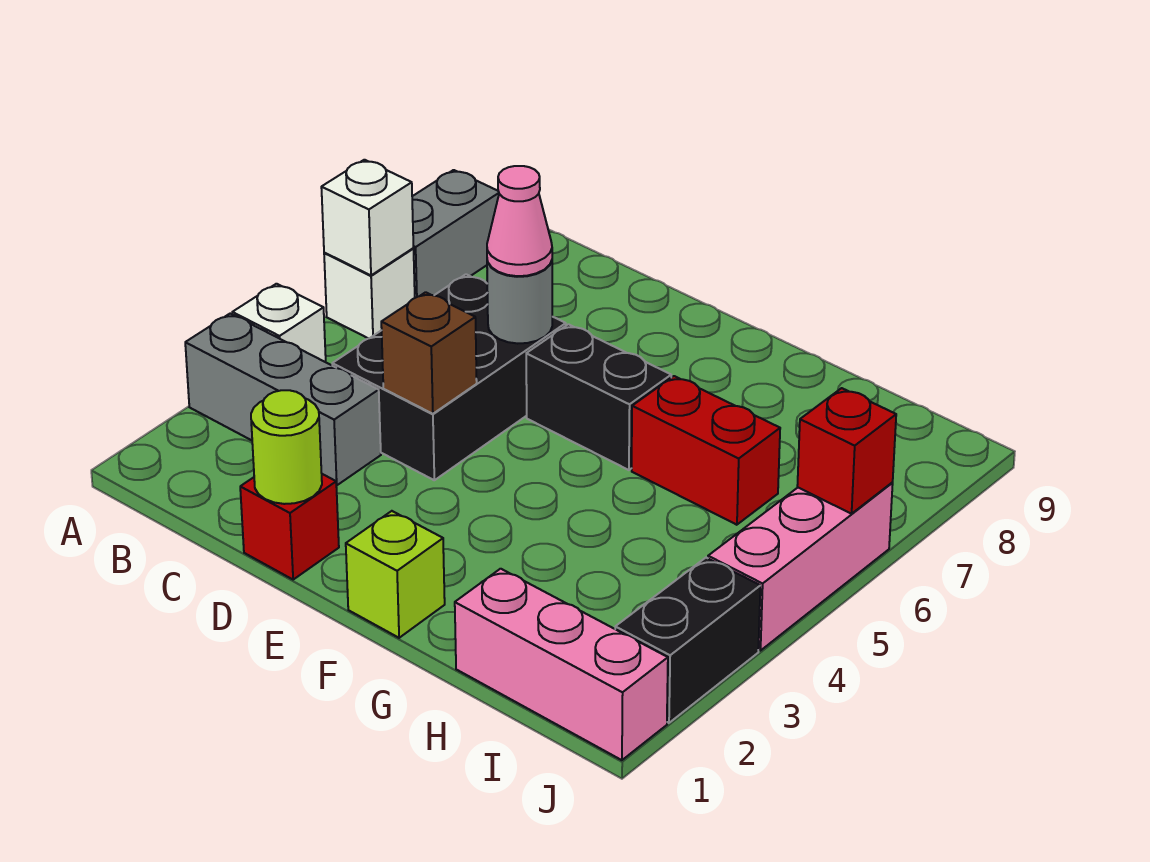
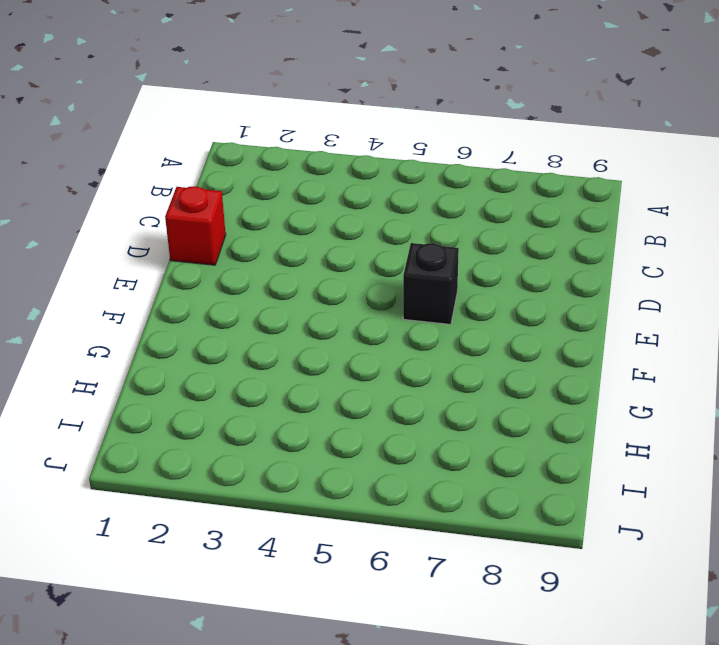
black 1x1 brick [403,243,459,324] -> black 1x2 brick [526,324,671,470]
none -> grey 1x3 brick [185,314,381,485]
none -> white 1x1 brick [232,284,326,362]
none -> white 1x1 brick [324,249,415,339]

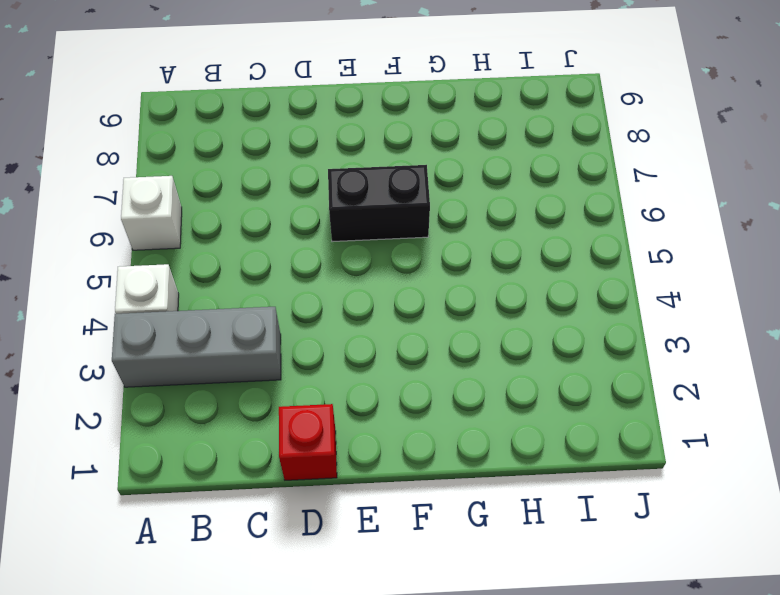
none -> grey 1x2 brick [412,170,499,298]
none -> black 2x3 brick [332,274,566,480]
none -> lime 1x1 brick [346,511,445,638]

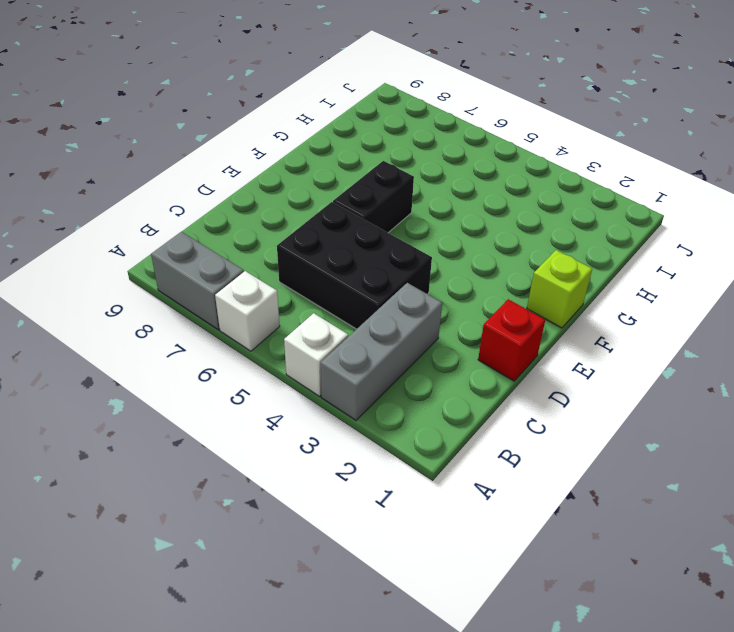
none -> red 1x2 brick [632,376,780,525]
none -> pink 1x3 brick [455,569,668,760]
none -> black 1x2 brick [615,558,760,723]

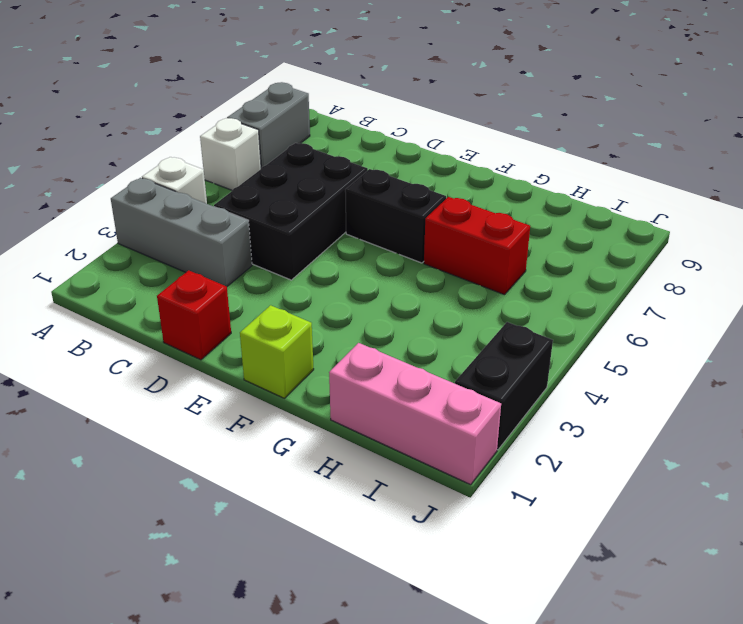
none -> pink 1x3 brick [708,483,893,651]
none -> white 1x1 brick [321,160,413,275]
none -> lime 1x1 round brick [251,390,322,504]

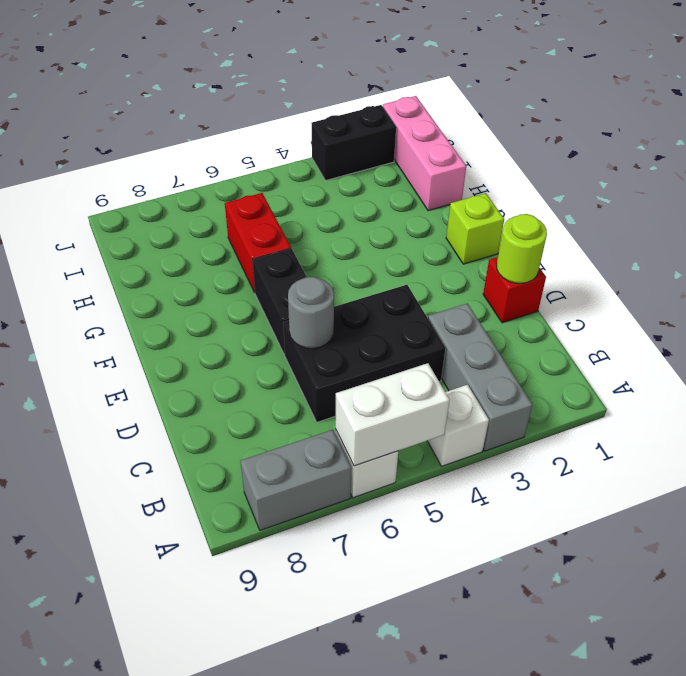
white 1x2 brick [335,363,450,466] -> white 1x1 brick [321,160,413,275]
none -> pink 1x3 brick [708,483,893,651]
none -> brown 1x1 brick [381,292,477,414]
none -> red 1x1 brick [797,388,896,514]

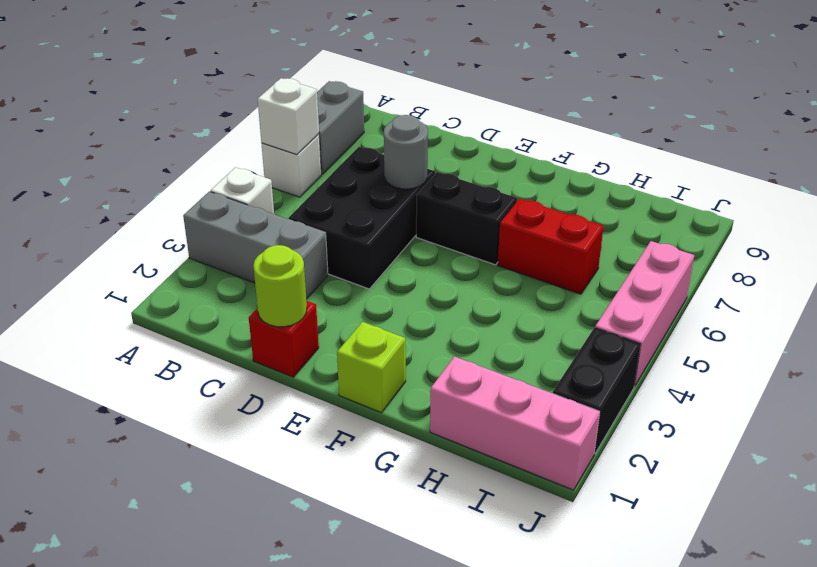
none -> brown 1x1 brick [381,292,477,414]
none -> red 1x1 brick [797,388,896,514]
none -> pink 1x1 cone [487,166,552,276]

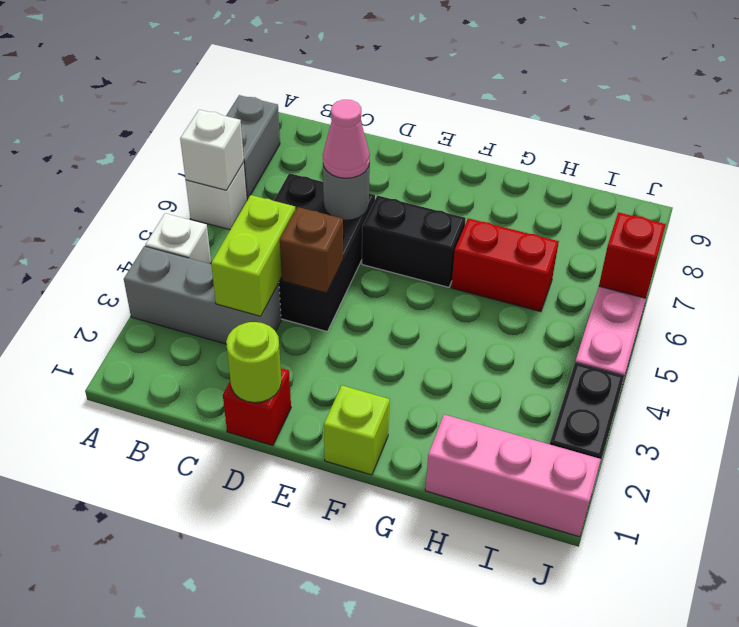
lime 1x2 brick [211,195,295,316] -> none

